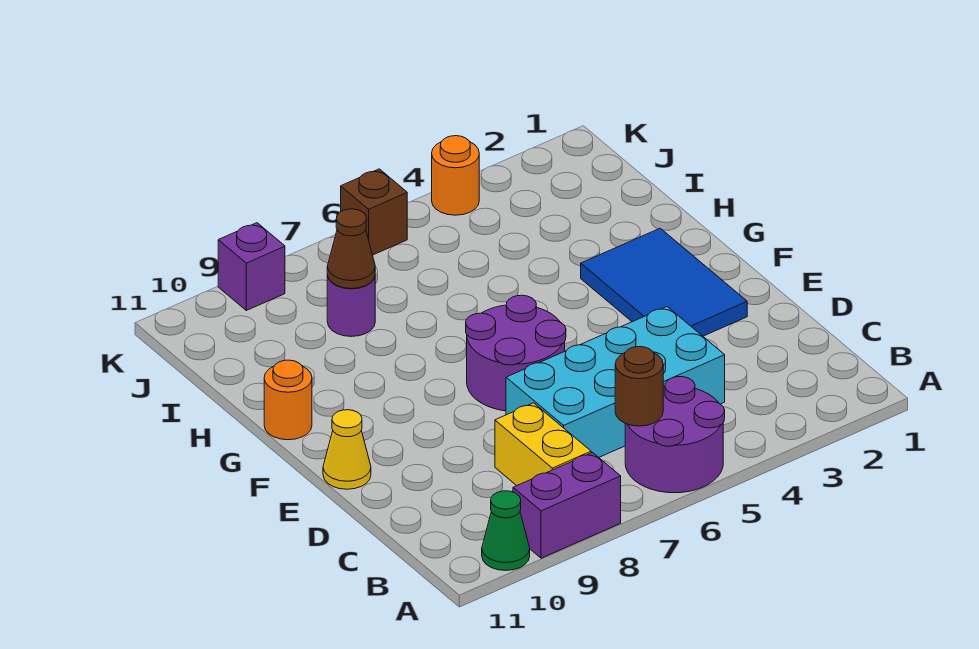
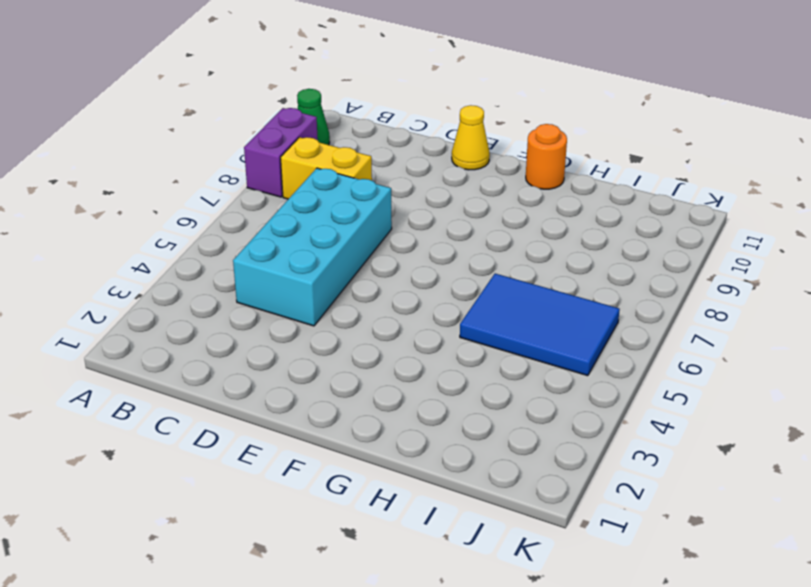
blue 2x3 tile [460,274,620,376] -> blue 2x3 tile moved to [581,228,747,336]
none -> purple 2x2 round brick [625,377,725,493]
none -> purple 2x2 round brick [466,295,566,411]
none -> purple 1x1 round brick [327,275,375,337]

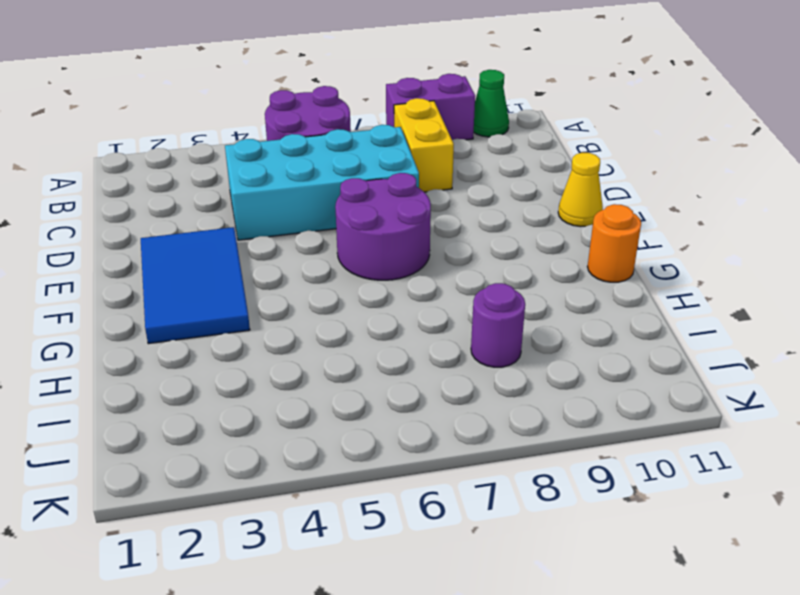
none -> orange 1x1 round brick [432,136,479,215]
none -> brown 1x1 brick [341,169,407,255]
none -> purple 1x1 brick [218,223,285,310]

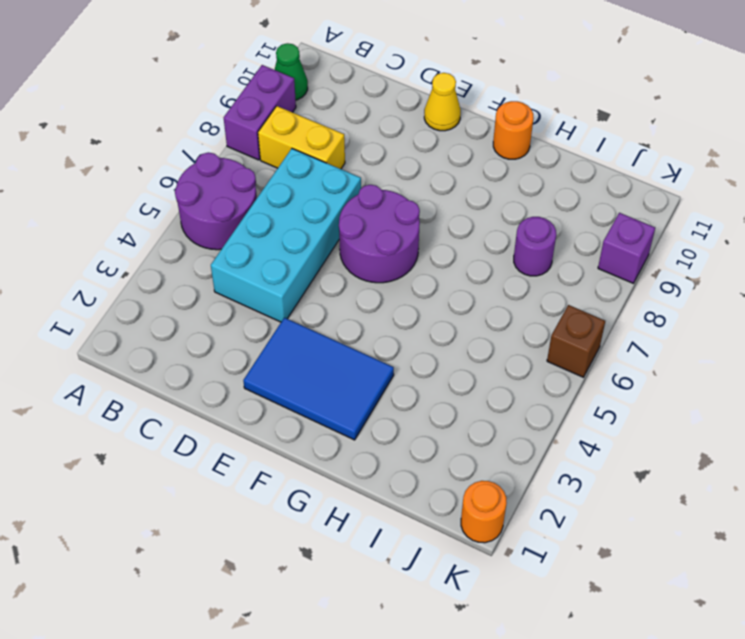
orange 1x1 round brick [461,481,507,543] -> orange 1x1 round brick moved to [432,136,479,215]
none -> brown 1x1 round brick [615,347,663,426]
none -> brown 1x1 cone [327,209,375,289]

